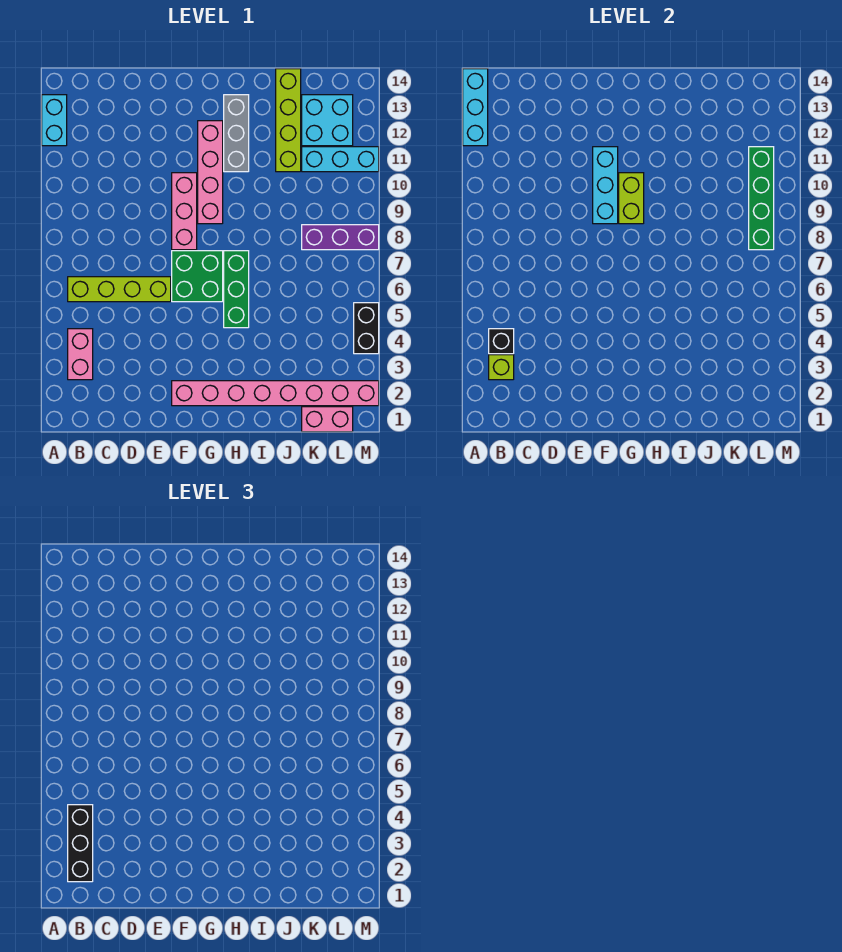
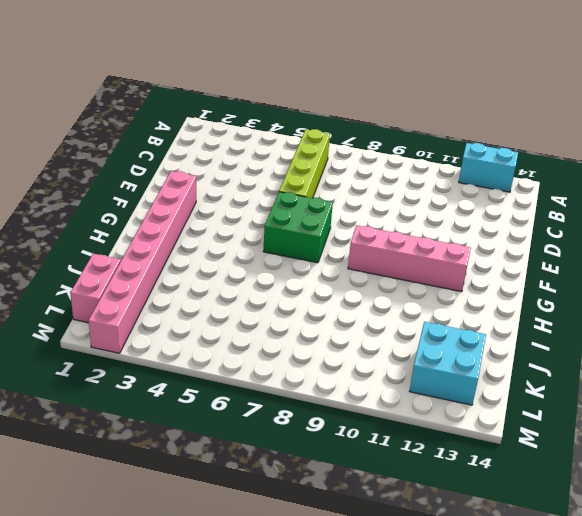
none -> pink 1x2 brick [68,329,93,380]
none -> pink 1x3 brick [172,173,197,250]
none -> green 1x3 brick [224,251,249,328]

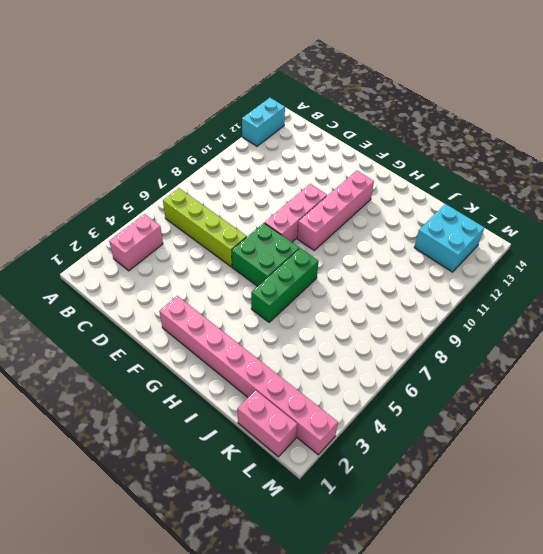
none -> grey 1x3 brick [224,95,249,172]
none -> lime 1x4 brick [276,69,301,172]
none -> purple 1x3 brick [302,225,379,250]

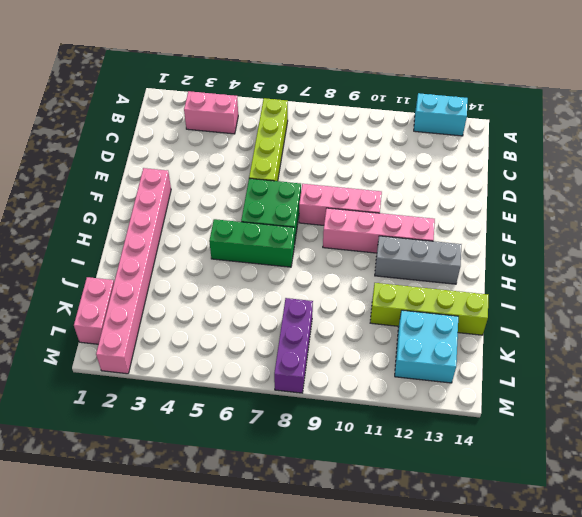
none -> cyan 1x3 brick [302,147,379,172]
none -> black 1x2 brick [354,303,379,354]
none -> cyan 1x3 brick [463,69,488,146]

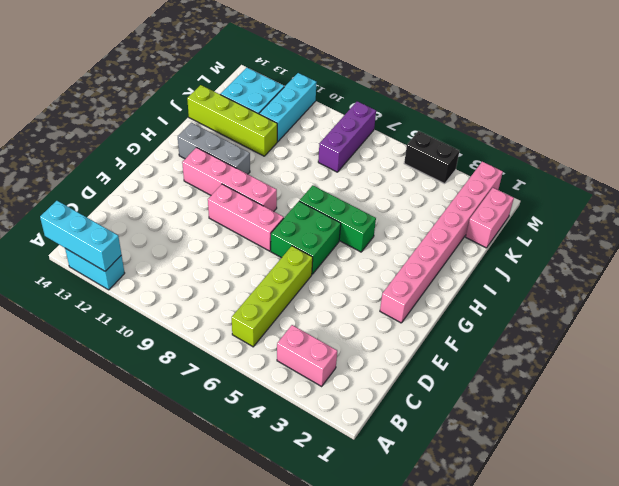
none -> lime 1x1 brick [489,355,514,380]
none -> black 1x1 brick [489,329,514,354]
none -> cyan 1x3 brick [593,147,618,224]

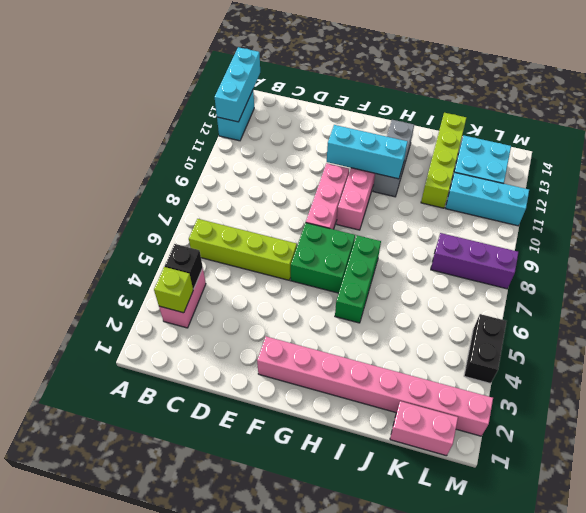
cyan 1x3 brick [327,125,407,179] -> cyan 1x3 brick turned to [593,147,618,224]
none -> lime 1x2 brick [619,173,644,224]
none -> green 1x4 brick [749,147,774,250]
none -> black 1x3 brick [68,805,93,882]

